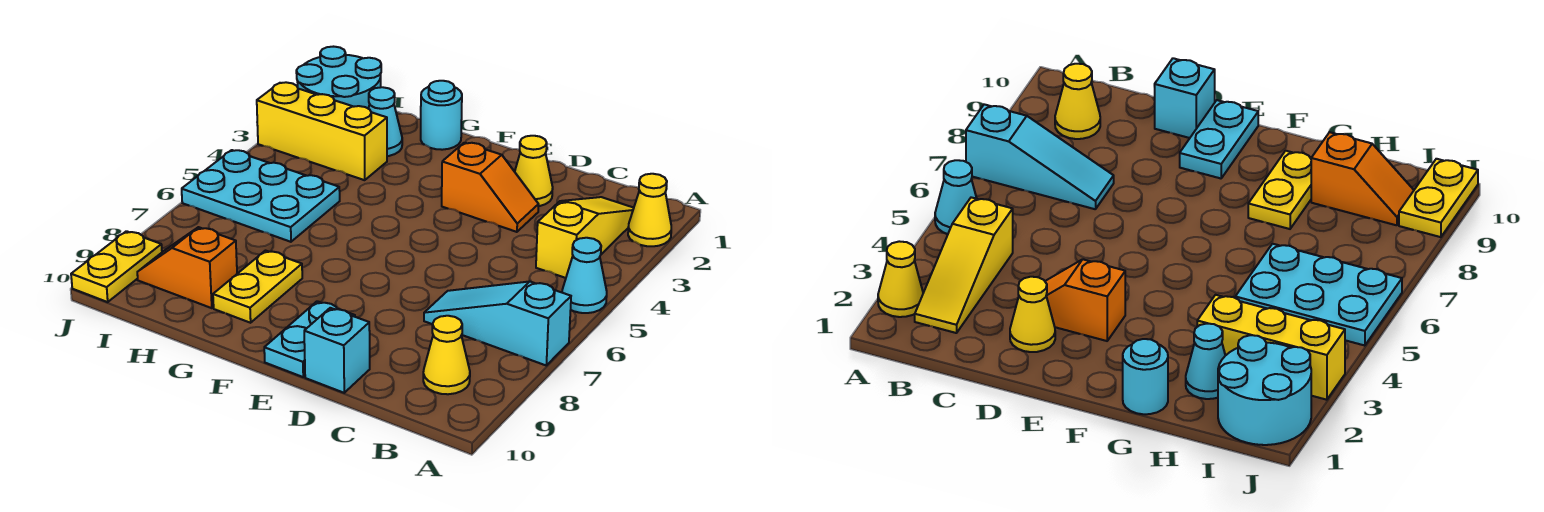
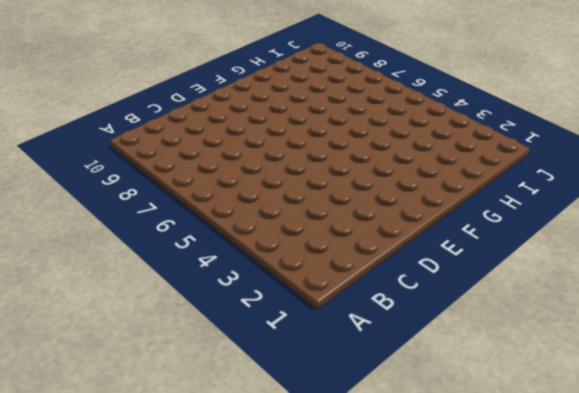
none -> yellow 1x1 cone [628,174,671,246]
none -> cyan 1x1 cone [562,238,607,313]
none -> cyan 1x3 slope [424,281,571,365]

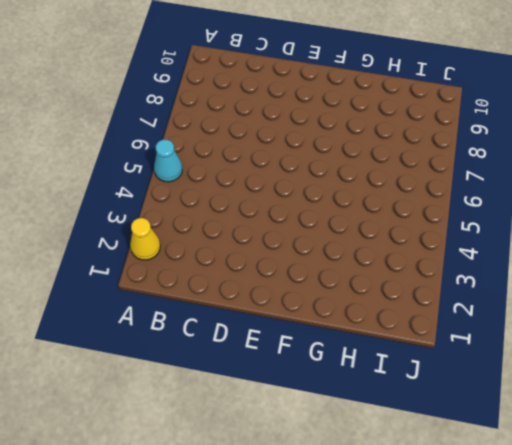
none -> cyan 1x3 slope [424,281,571,365]
none -> yellow 1x3 slope [536,197,634,278]
none -> yellow 1x1 cone [423,316,470,394]

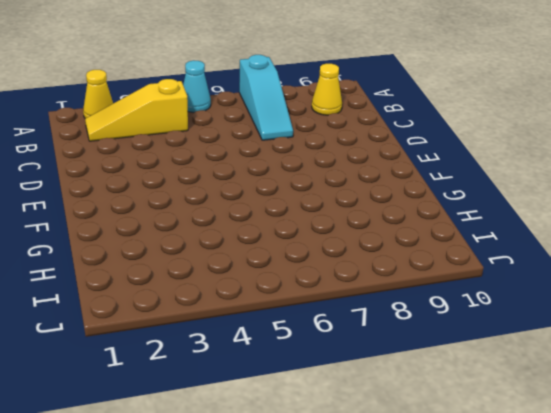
none -> yellow 1x1 cone [515,136,553,206]
none -> orange 1x2 slope [442,143,539,232]
none -> cyan 1x1 brick [304,308,370,393]

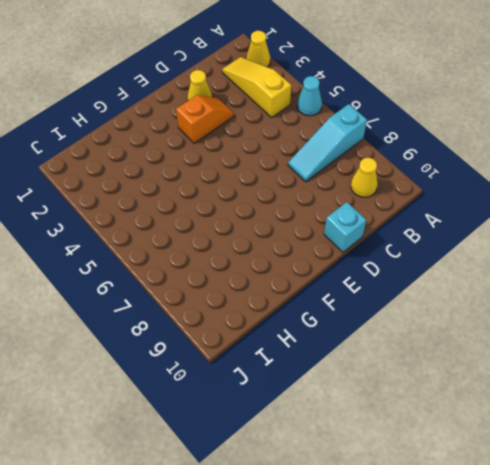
none -> cyan 1x2 plate [264,301,355,377]
none -> cyan 1x1 round brick [421,81,462,150]
none -> yellow 1x2 plate [213,251,302,323]

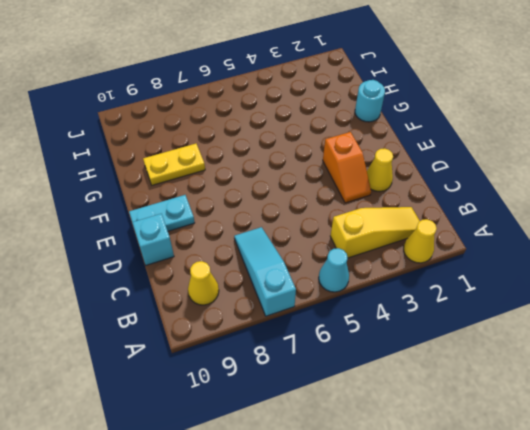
none -> cyan 1x1 cone [368,87,402,156]
none -> yellow 1x3 brick [257,82,387,180]
none -> cyan 2x3 plate [182,150,340,242]

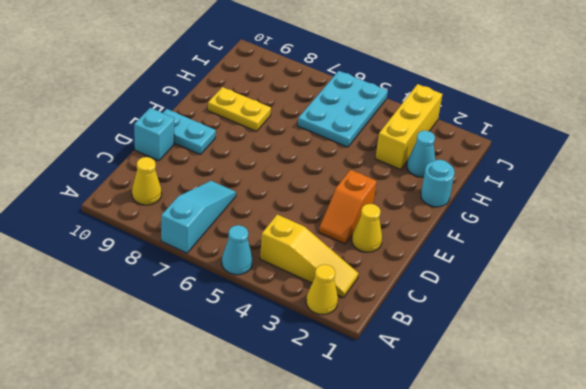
none -> orange 1x2 slope [137,227,237,308]
none -> cyan 2x2 round brick [296,47,381,108]
none -> yellow 1x2 plate [71,231,162,302]

